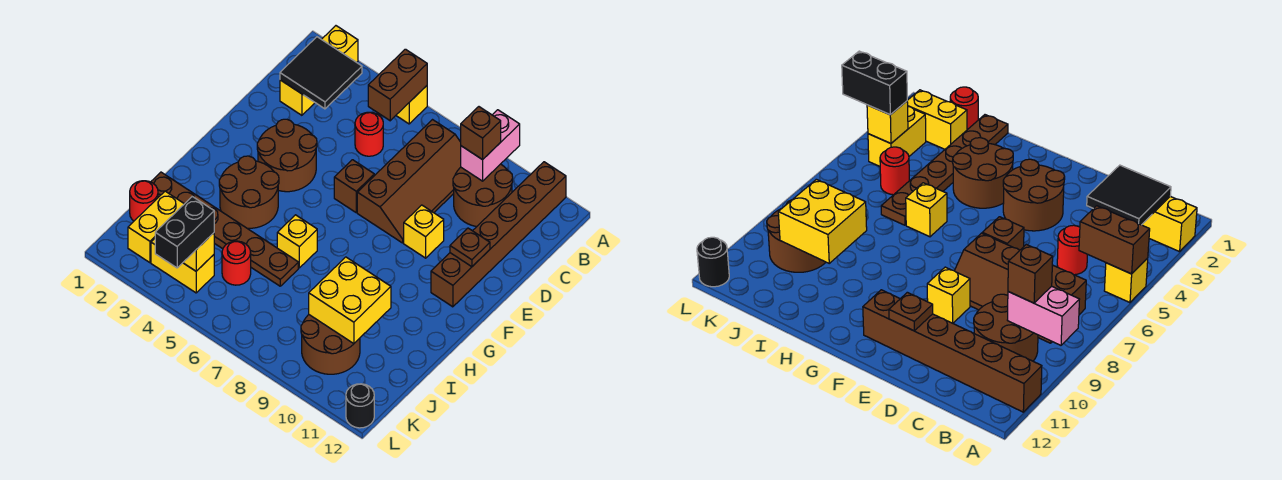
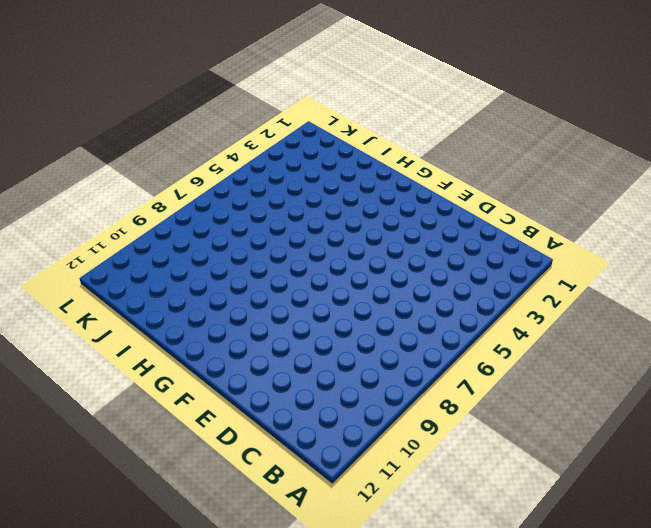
none -> yellow 1x3 brick [280,26,358,115]
none -> yellow 1x1 brick [396,86,427,124]
none -> brown 1x6 brick [431,162,566,307]

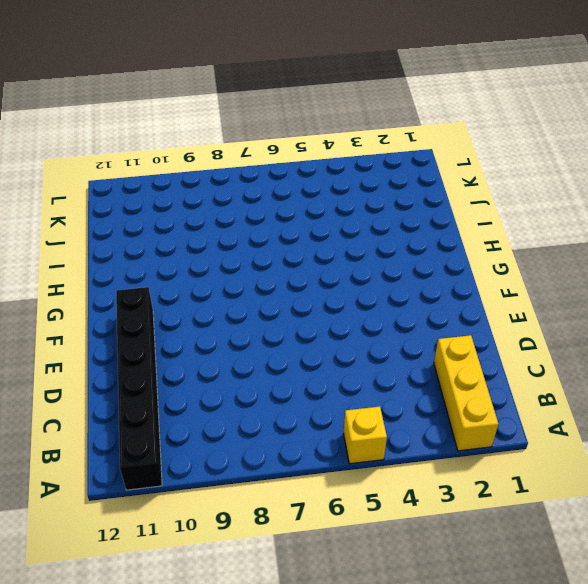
black 1x6 brick [116,287,162,490] -> brown 1x6 brick [431,162,566,307]
none -> brown 2x4 slope [357,120,461,243]
none -> brown 2x2 round brick [453,164,513,227]
none -> red 1x1 round brick [355,112,383,156]

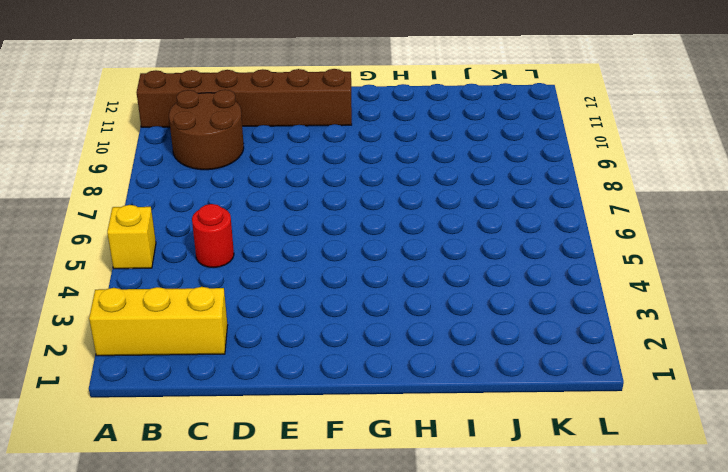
none -> brown 2x4 slope [357,120,461,243]
none -> brown 2x2 round brick [257,119,317,192]
none -> brown 1x1 brick [334,160,374,212]

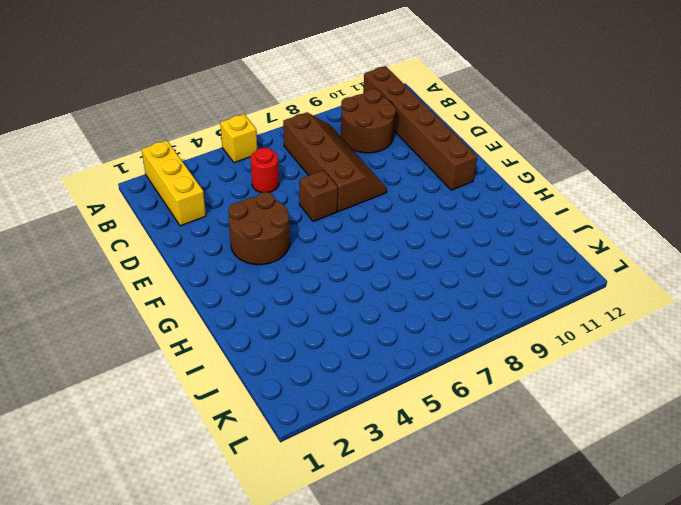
none -> yellow 1x1 brick [404,205,444,258]
none -> brown 2x2 round brick [219,156,279,228]
none -> yellow 1x1 brick [277,215,317,268]

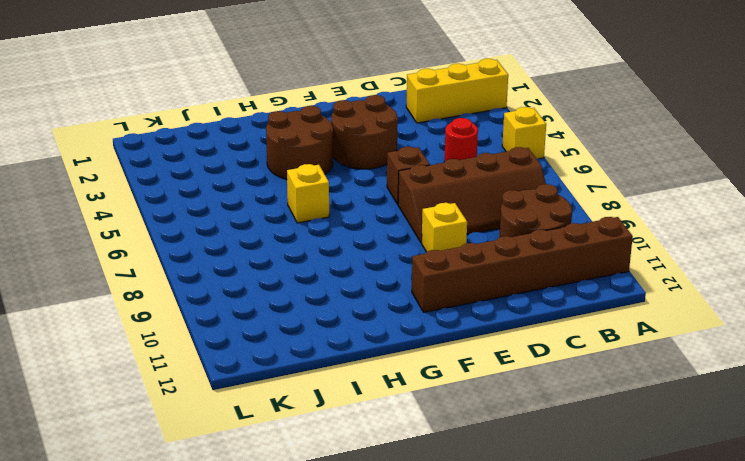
none -> brown 1x6 plate [151,172,298,286]
none -> red 1x1 round brick [130,181,158,221]
none -> yellow 1x2 brick [128,191,184,263]

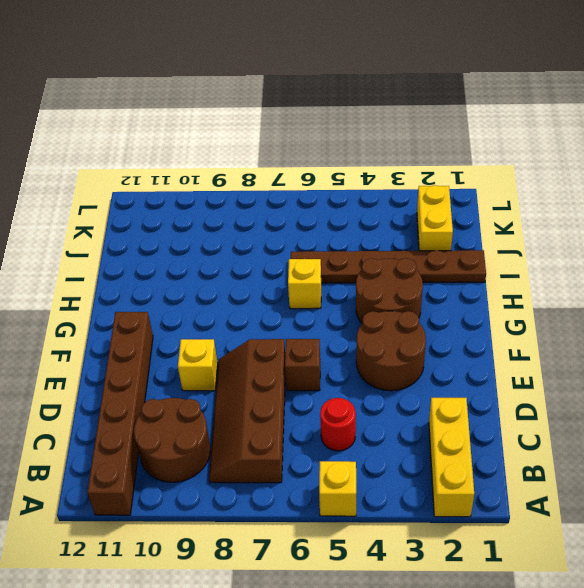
none -> red 1x1 round brick [130,181,158,221]
none -> red 1x1 round brick [222,241,251,285]
none -> brown 2x2 round brick [301,315,360,374]

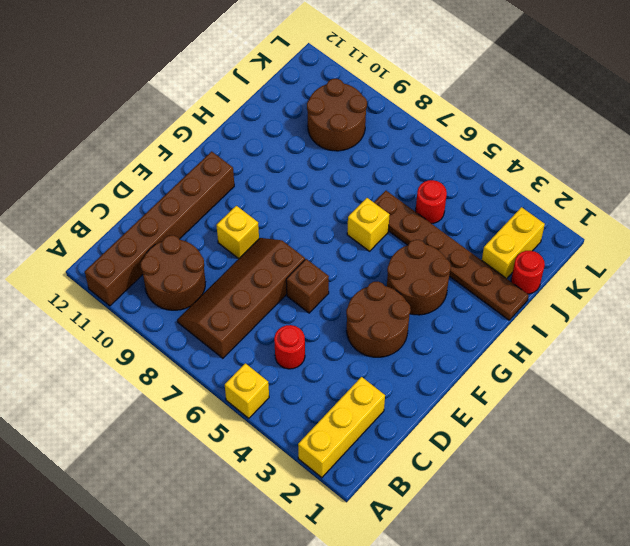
none -> yellow 1x2 brick [151,239,214,293]
none -> black 1x1 round brick [346,384,374,428]
none -> brown 1x2 brick [368,49,427,121]

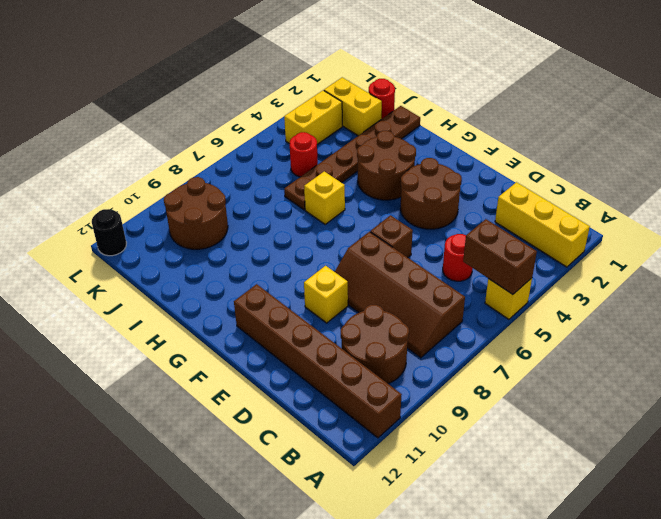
none -> pink 1x2 brick [461,110,520,181]
none -> black 2x2 tile [280,37,362,109]
none -> brown 1x1 plate [450,228,490,267]

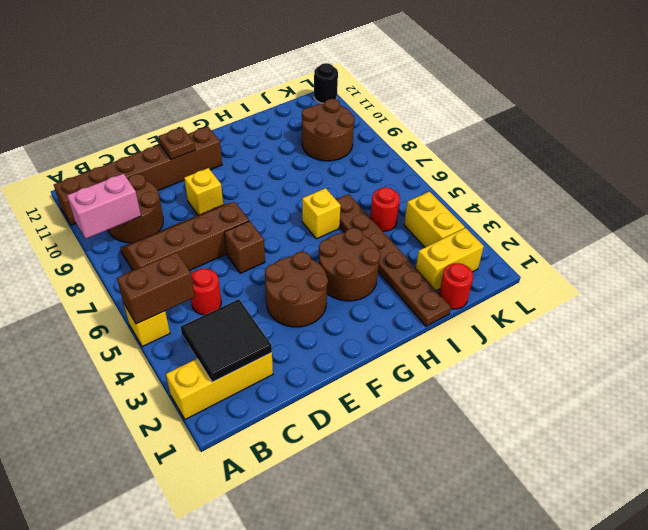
none -> yellow 2x2 brick [309,257,391,344]
none -> yellow 1x1 brick [183,233,214,271]
none -> brown 1x1 brick [461,107,501,160]

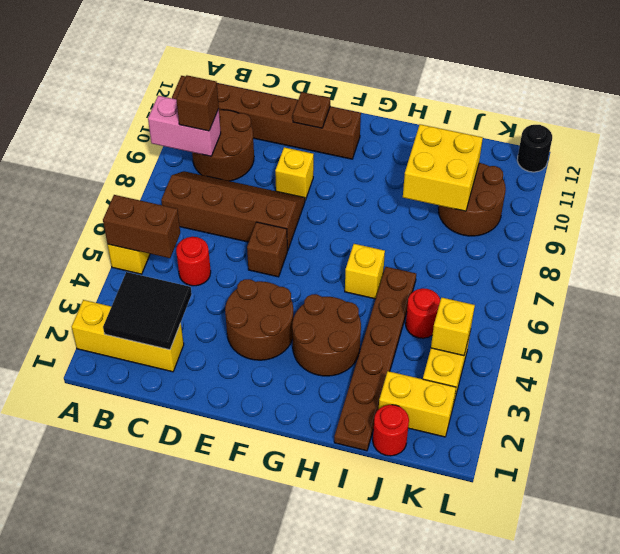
none -> black 1x2 brick [155,197,214,268]

